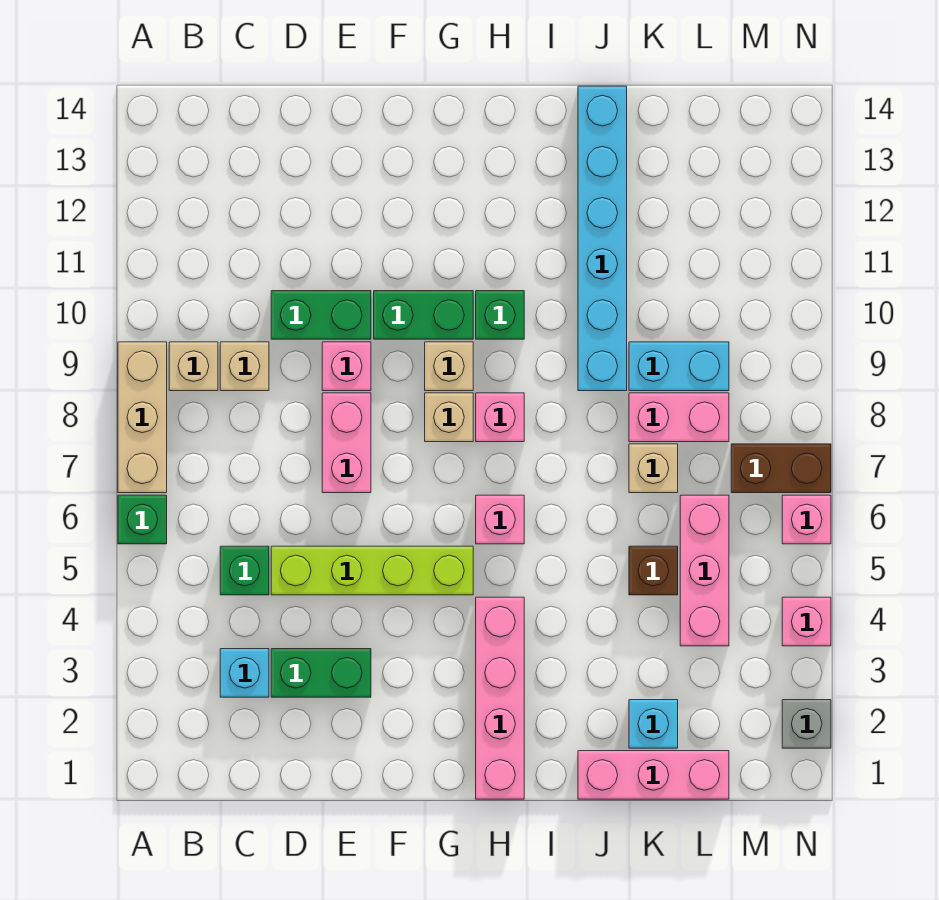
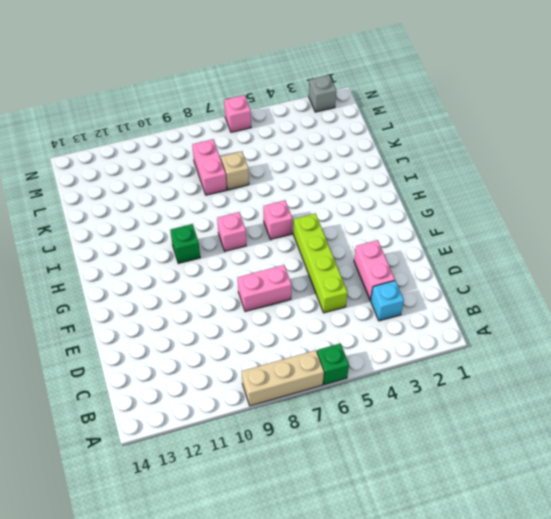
pink 1x2 brick [354,240,395,300] -> green 1x2 brick [271,649,371,697]
none -> tan 1x1 brick [169,342,218,391]
none -> green 1x1 brick [220,546,269,595]
none -> tan 1x1 brick [220,342,269,391]
none -> green 1x2 brick [271,291,371,339]

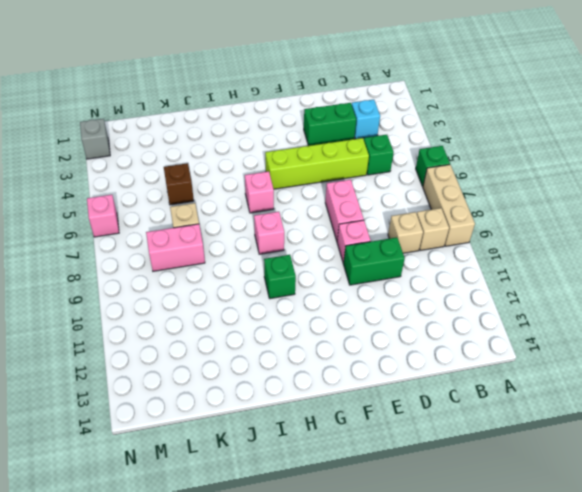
none -> green 1x2 brick [374,291,473,339]
none -> tan 1x1 brick [425,393,473,442]
none -> tan 1x1 brick [425,342,473,391]
none -> pink 1x4 brick [476,597,524,799]

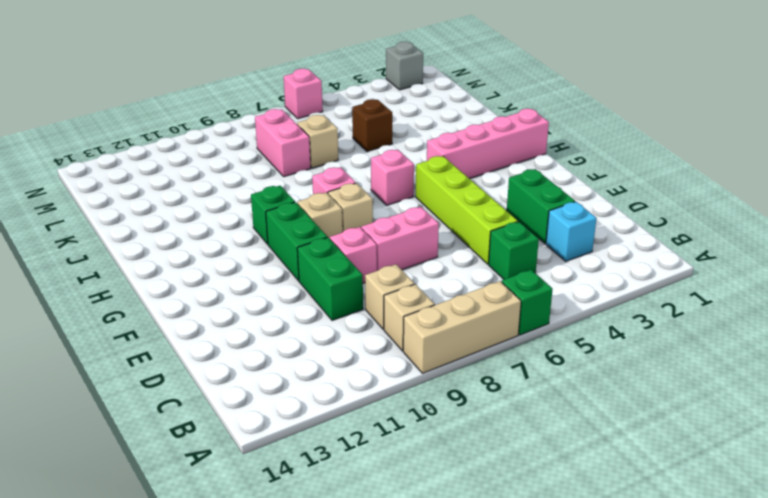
none -> pink 1x3 brick [578,751,729,799]
none -> cyan 1x6 brick [578,86,627,391]
none -> cyan 1x1 brick [629,700,678,748]
none -> cyan 1x2 brick [629,342,729,391]

